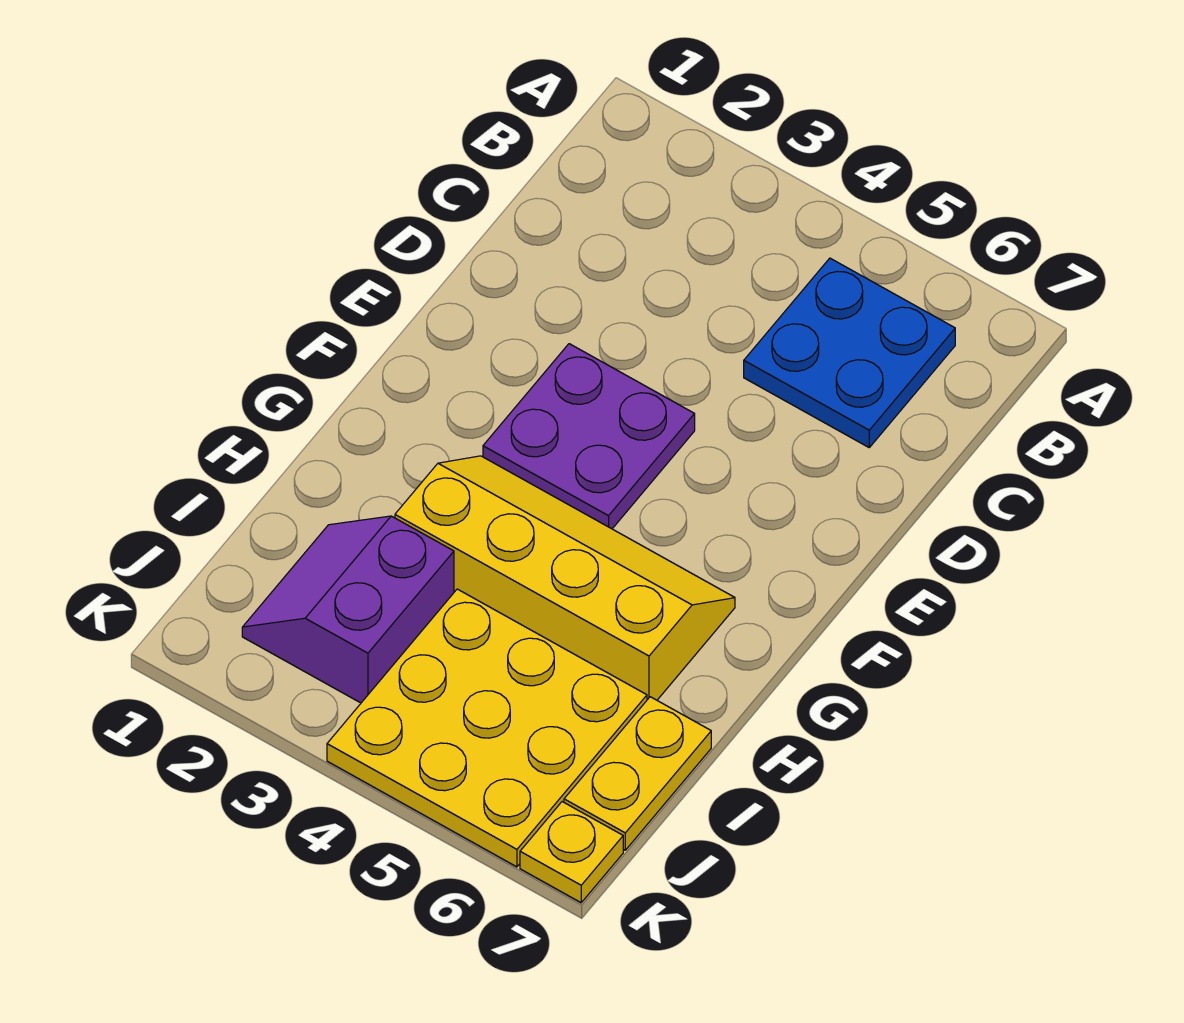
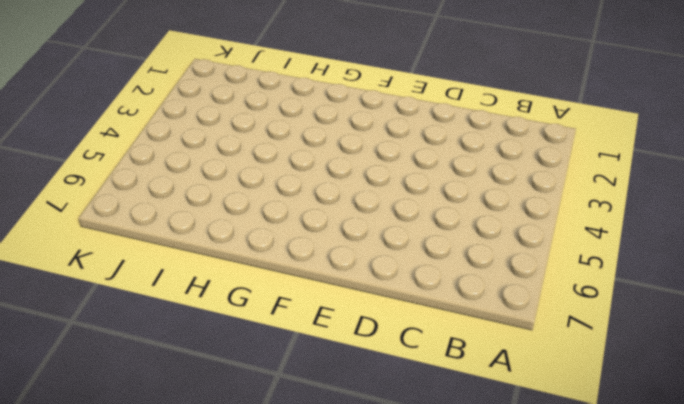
none -> blue 2x2 plate [744,258,955,447]
none -> purple 2x2 plate [483,344,695,529]

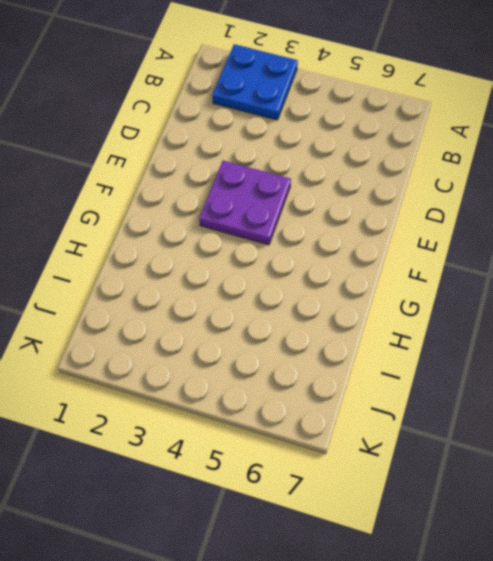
blue 2x2 plate [212,44,298,120] -> blue 2x2 plate moved to [744,258,955,447]
none -> yellow 2x4 slope [395,456,735,700]
none -> purple 2x2 slope [242,516,454,703]

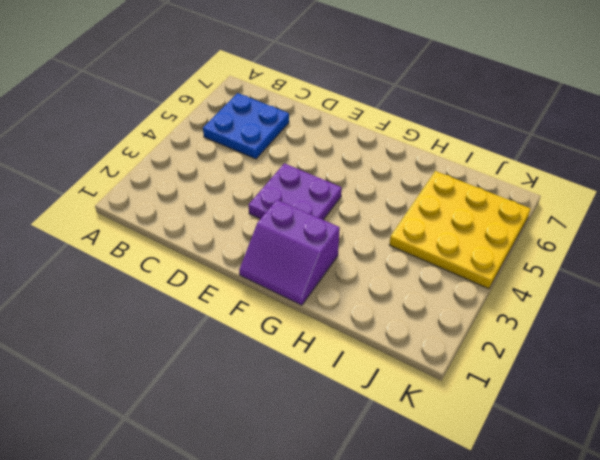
purple 2x2 slope [239,200,340,305] -> purple 2x2 slope moved to [242,516,454,703]
none -> yellow 2x4 slope [395,456,735,700]
none -> yellow 1x2 plate [564,697,711,850]

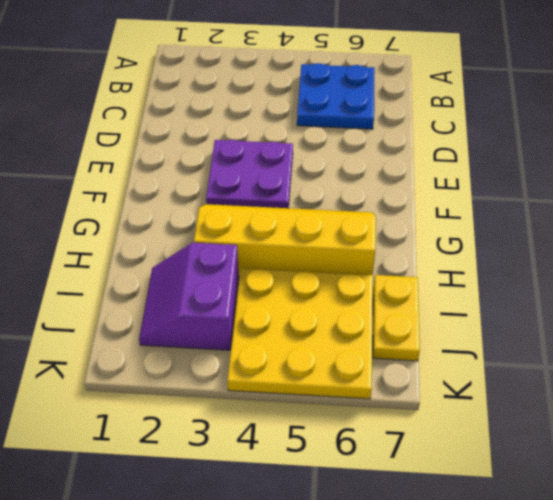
none -> yellow 1x1 plate [520,802,623,903]

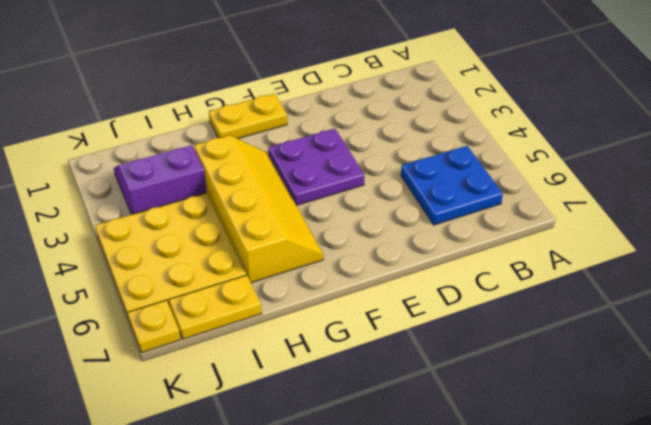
yellow 1x2 plate [209,94,287,139] -> none

